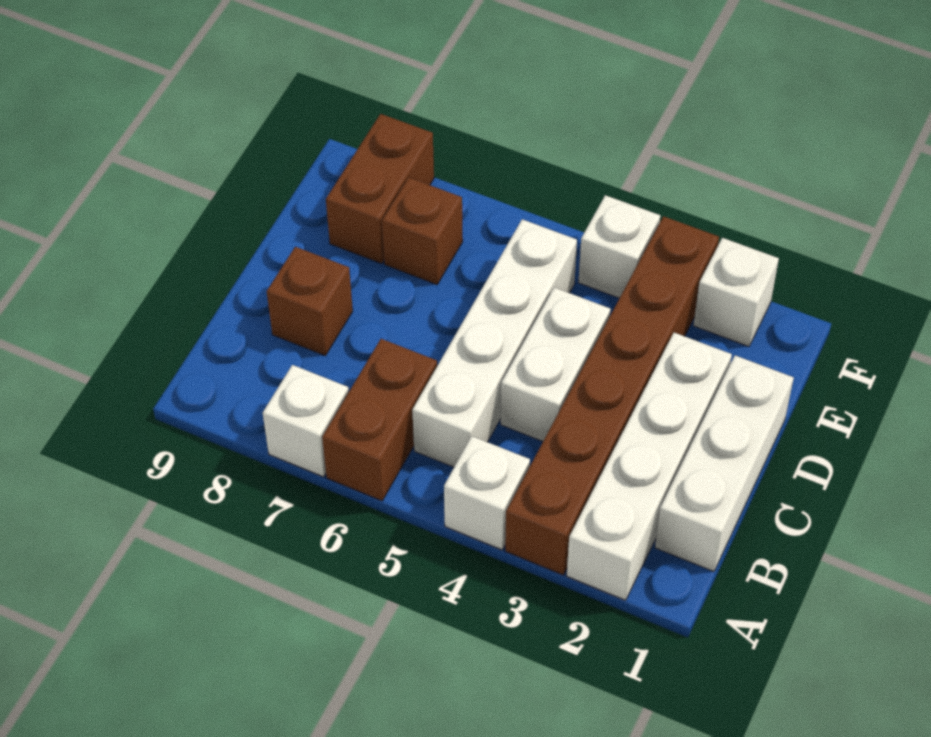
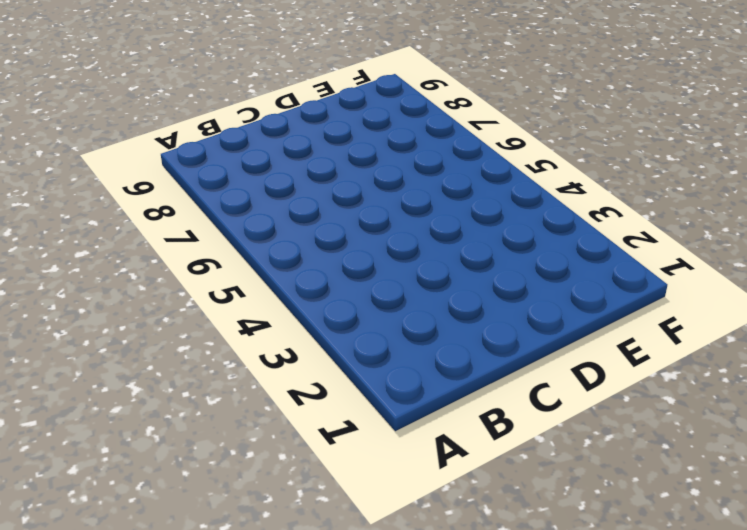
none -> white 1x4 brick [567,333,732,600]
none -> brown 1x6 brick [505,216,719,575]
none -> white 1x1 brick [444,436,530,550]

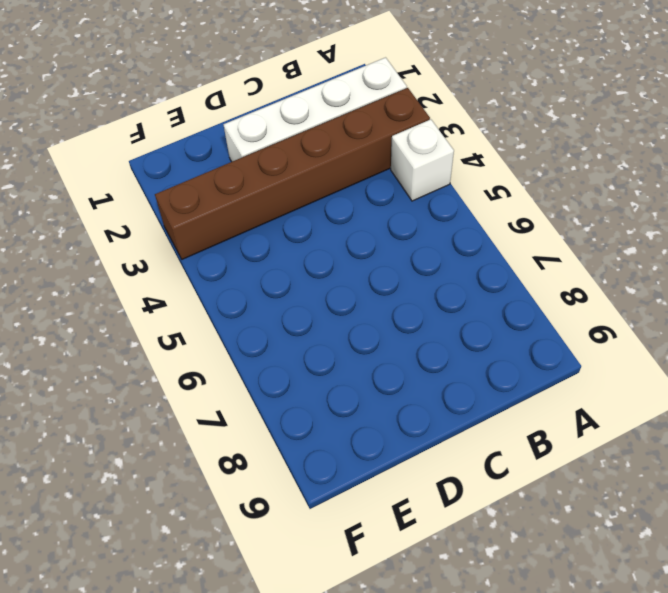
none -> brown 1x2 brick [322,339,437,501]
none -> white 1x1 brick [263,365,349,477]
none -> white 1x3 brick [655,356,794,571]

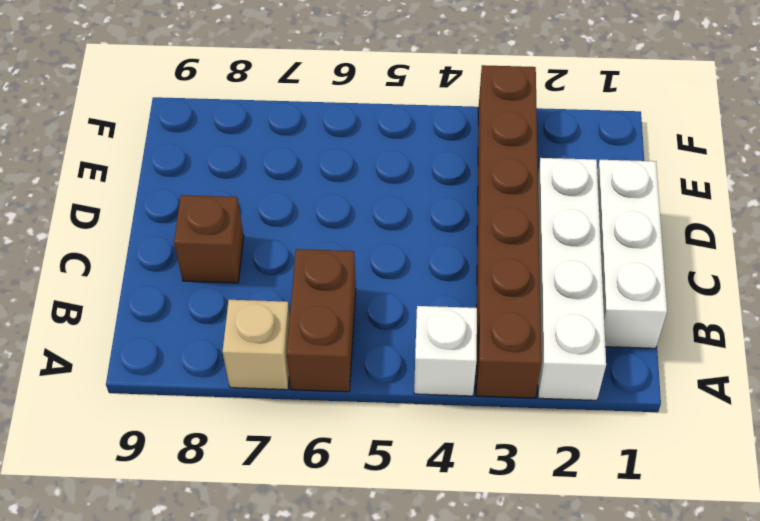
tan 1x1 brick [222,300,290,390] -> white 1x1 brick [263,365,349,477]
none -> white 1x4 brick [412,219,577,467]
none -> white 1x2 brick [501,288,611,441]
none -> brown 1x1 brick [382,177,463,285]

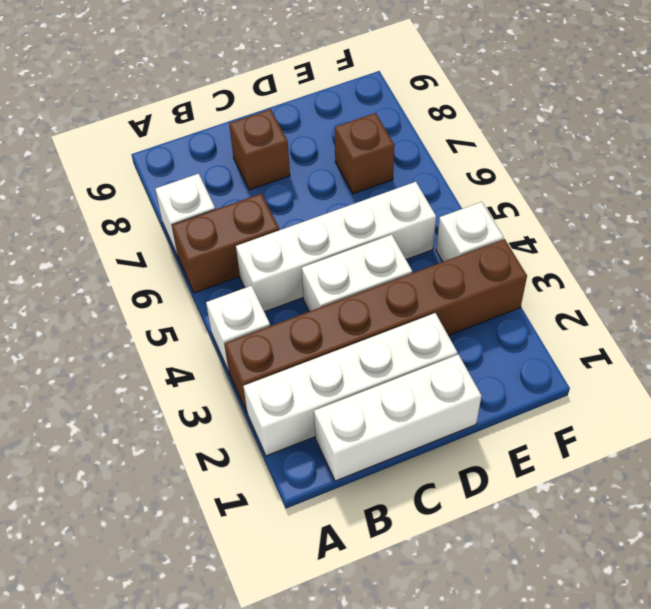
none -> brown 1x2 brick [326,114,434,264]
none -> white 1x1 brick [693,238,779,347]

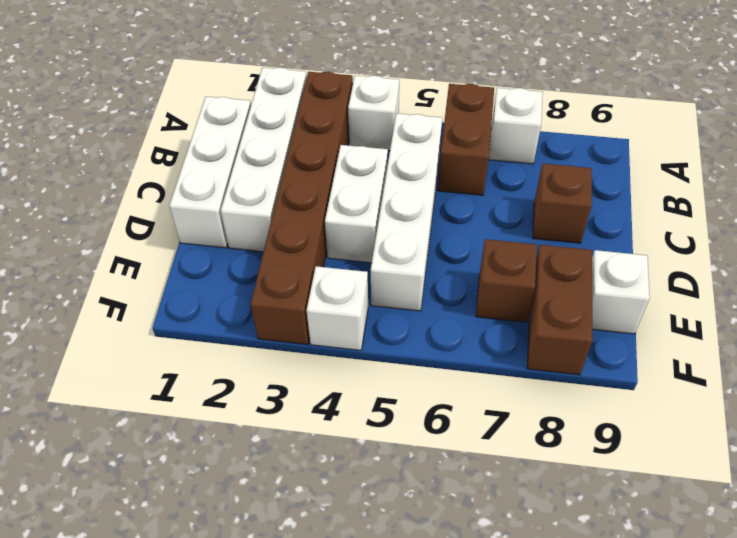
white 1x1 brick [592,250,650,334] -> white 1x1 brick moved to [693,238,779,347]

